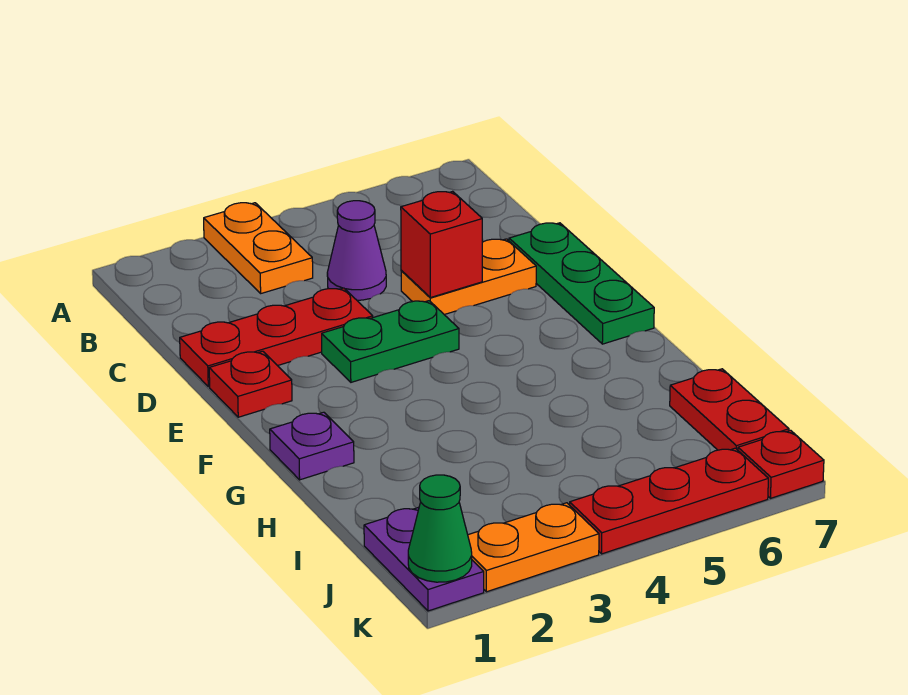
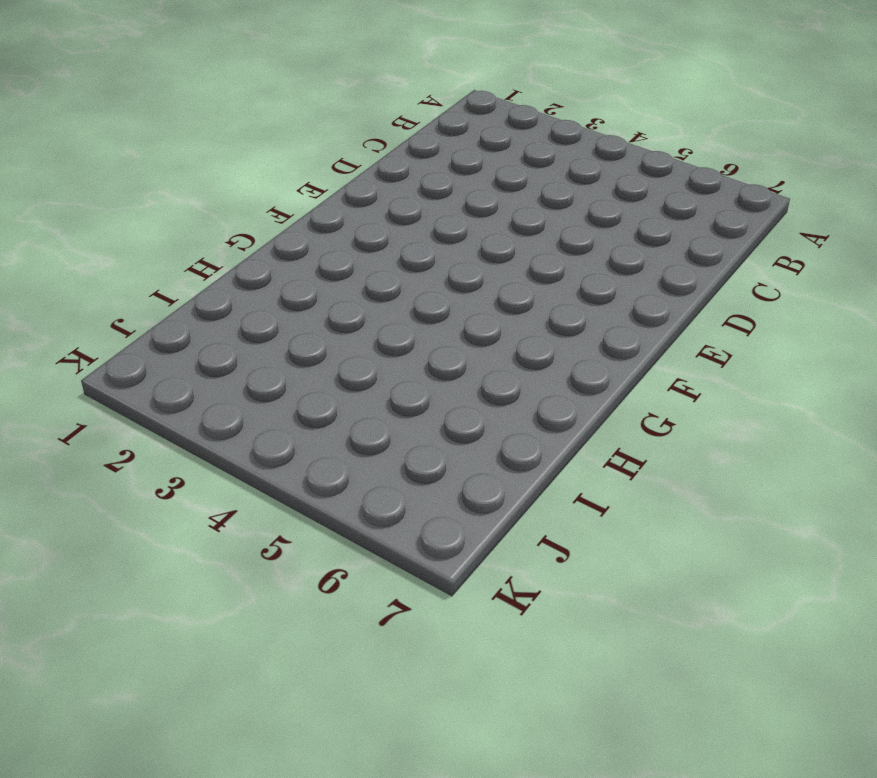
none -> orange 1x2 plate [204,203,313,293]
none -> purple 1x1 cone [327,201,386,300]
none -> red 1x3 plate [180,288,373,387]

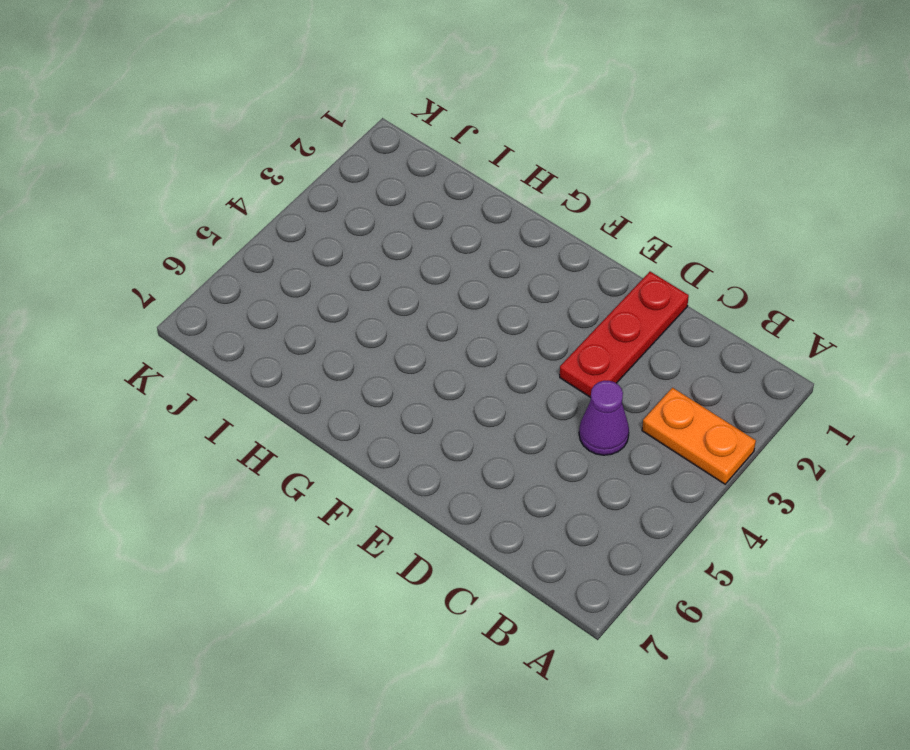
none -> orange 1x2 plate [401,239,536,315]
none -> green 1x3 plate [509,223,654,344]
none -> red 1x1 plate [209,351,292,417]

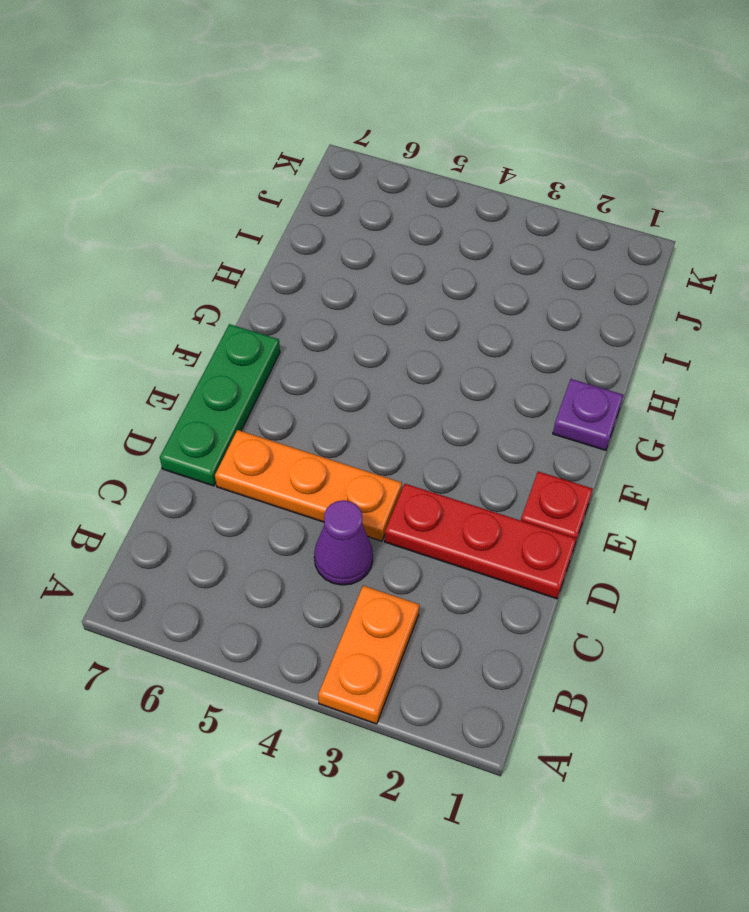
orange 1x3 plate [215,430,402,541] -> orange 1x2 plate [401,239,536,315]
none -> green 1x2 plate [322,301,459,382]
none -> red 1x2 plate [670,369,789,450]
none -> purple 1x2 plate [364,507,484,611]

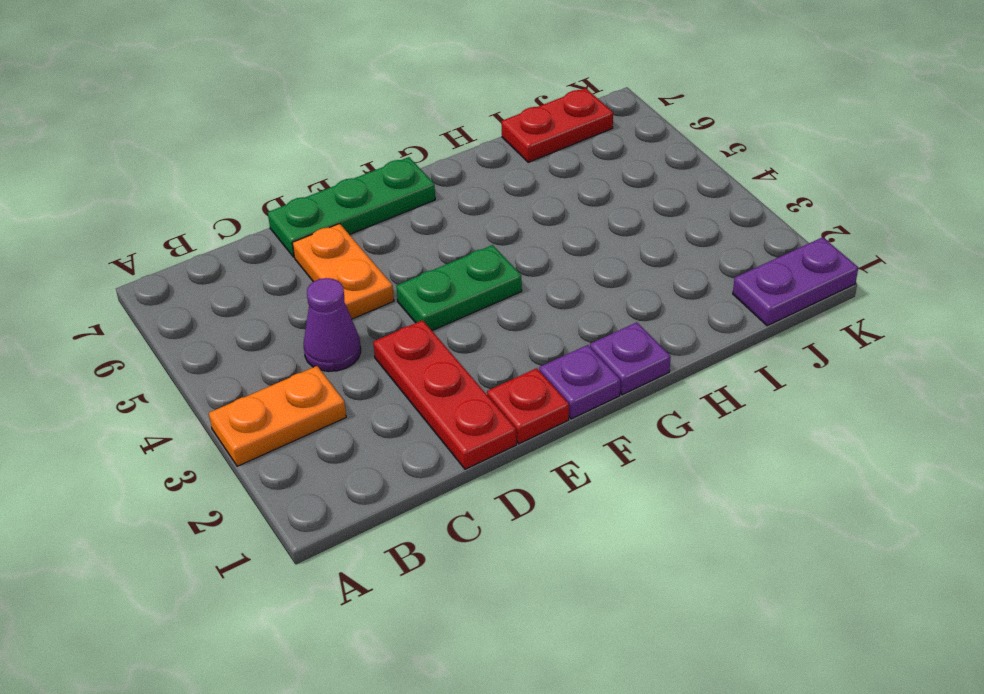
green 1x2 plate [396,245,522,331] -> green 1x2 plate turned to [322,301,459,382]
purple 1x1 plate [539,345,620,419] -> none
none -> orange 1x2 plate [468,503,599,592]
none -> red 1x3 plate [570,448,768,554]
none -> red 1x1 plate [738,430,824,498]

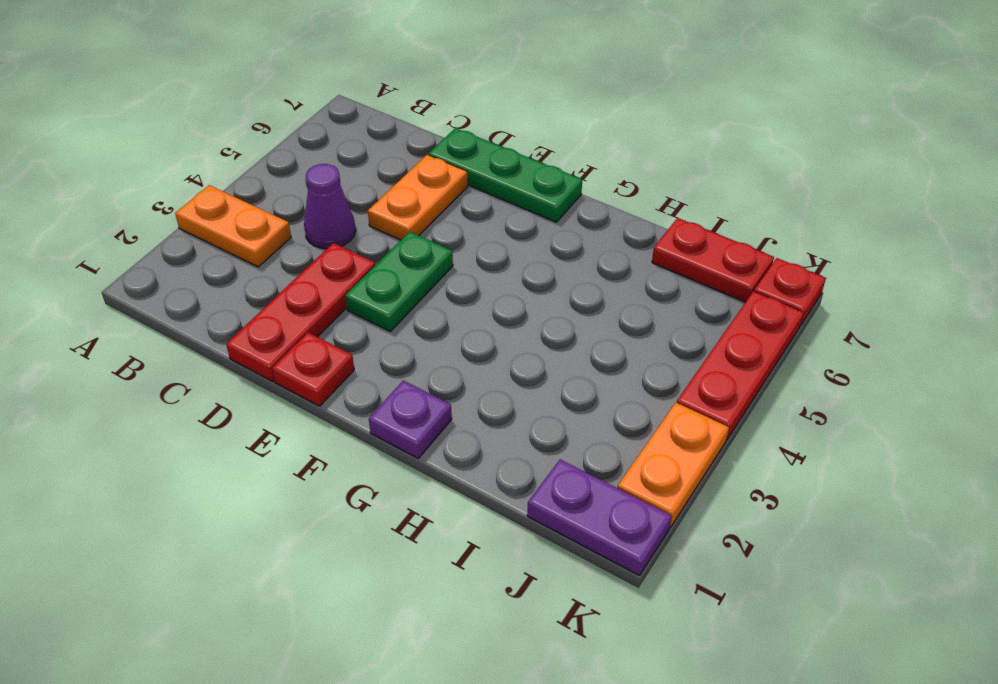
none -> red 1x1 brick [401,191,482,298]
none -> green 1x1 cone [408,475,472,582]

